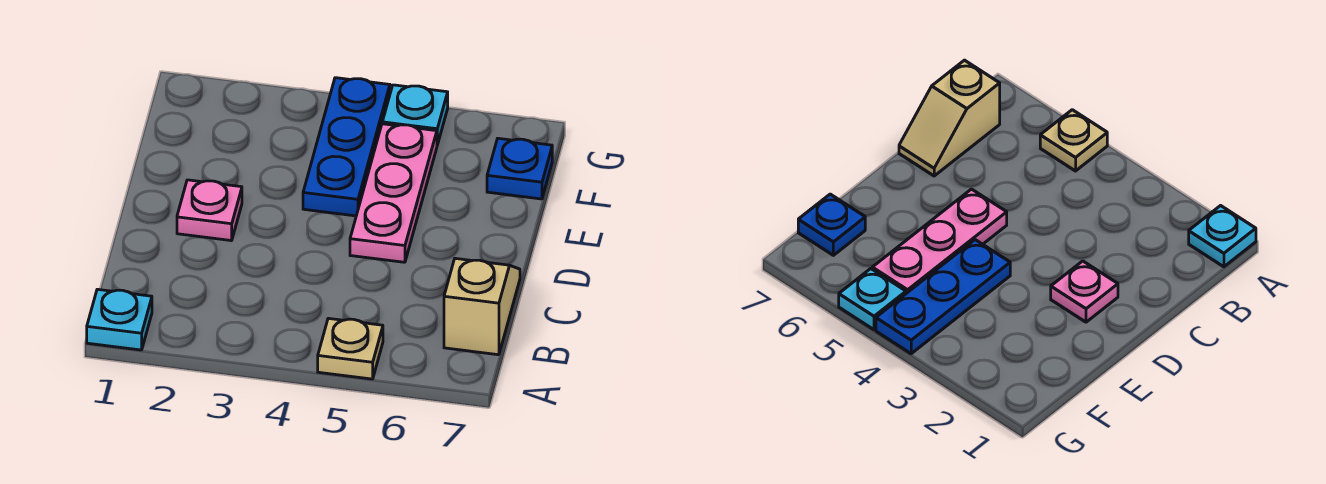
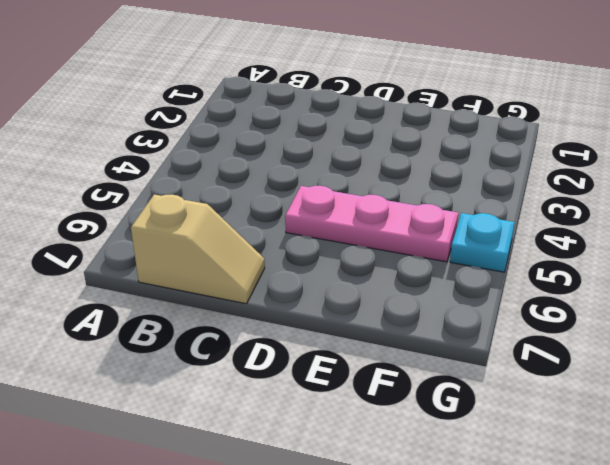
none -> cyan 1x1 plate [87,289,152,350]
none -> tan 1x1 plate [318,318,383,379]

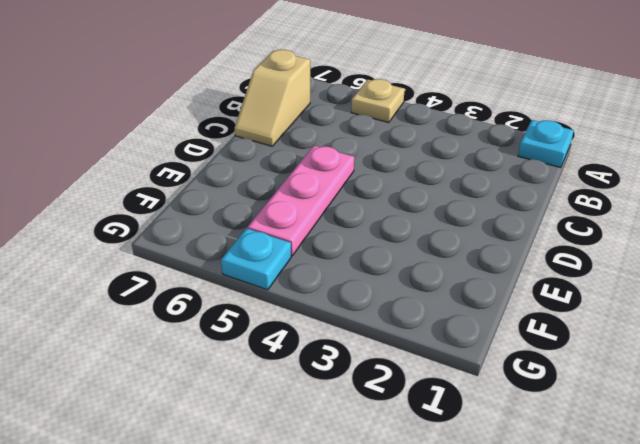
none -> pink 1x1 plate [177,180,242,241]
none -> blue 1x3 plate [303,78,390,216]

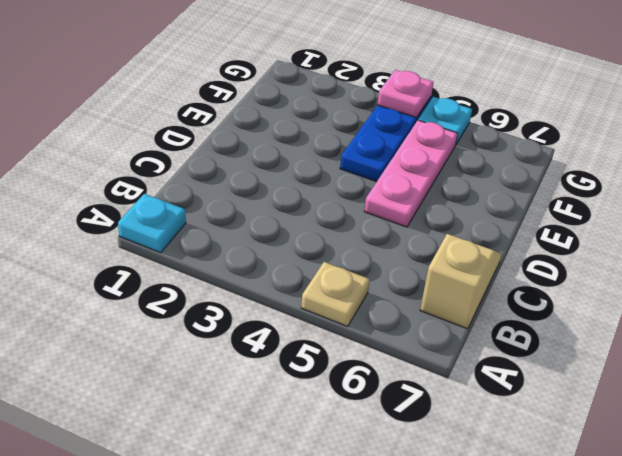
pink 1x1 plate [378,70,434,118] -> pink 1x1 plate moved to [177,180,242,241]
none -> blue 1x1 plate [487,138,552,199]

